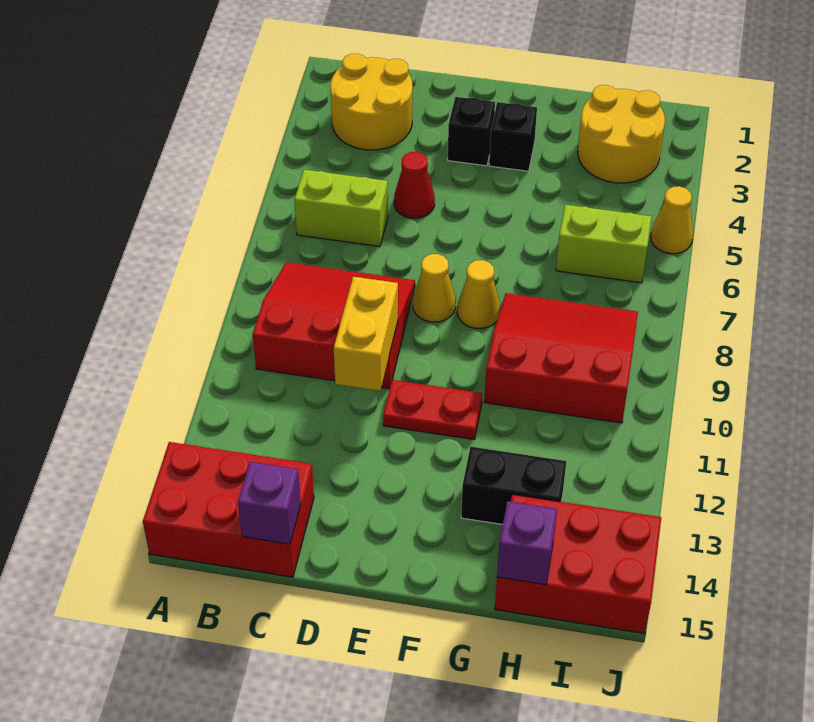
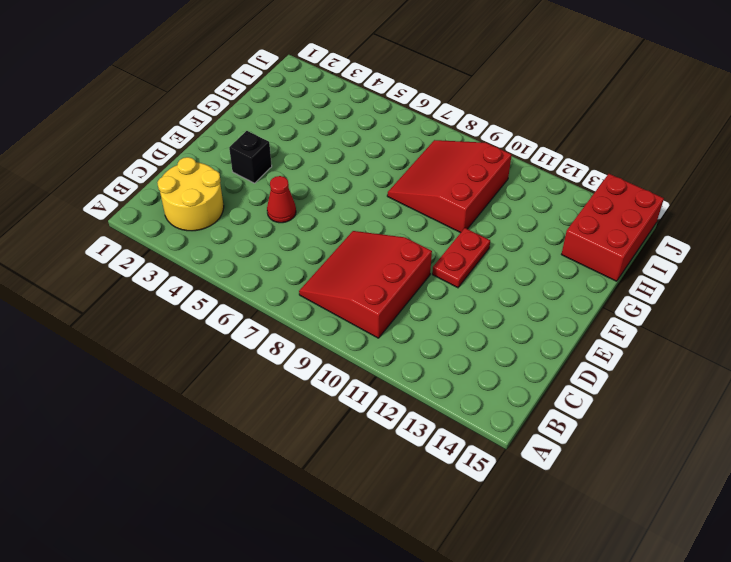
none -> red 2x3 brick [143,442,314,577]
none -> lime 1x2 brick [294,170,388,247]
none -> yellow 1x1 cone [413,254,456,322]

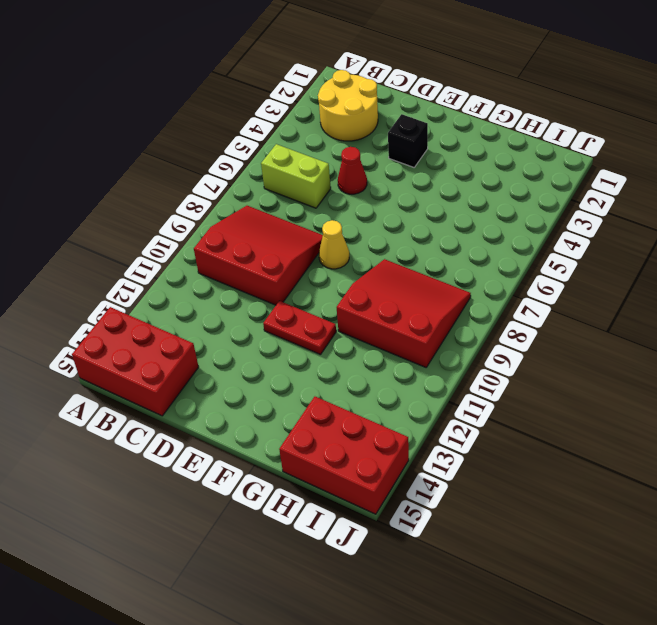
none -> black 1x1 brick [489,102,537,171]
none -> yellow 1x1 cone [457,260,500,329]
none -> black 1x2 brick [461,447,566,525]

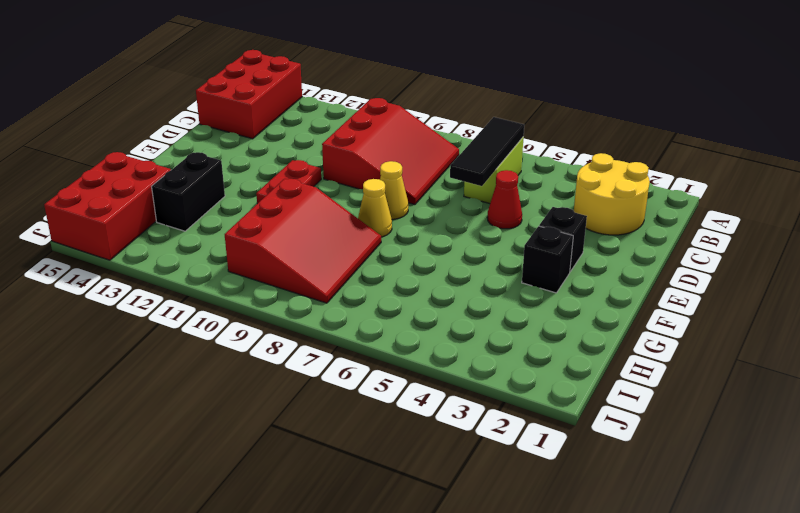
black 1x3 tile [450,117,524,186] -> none
none -> yellow 2x2 round brick [578,85,665,183]
none -> lime 1x2 brick [556,205,652,283]
none -> yellow 1x1 cone [651,186,693,254]

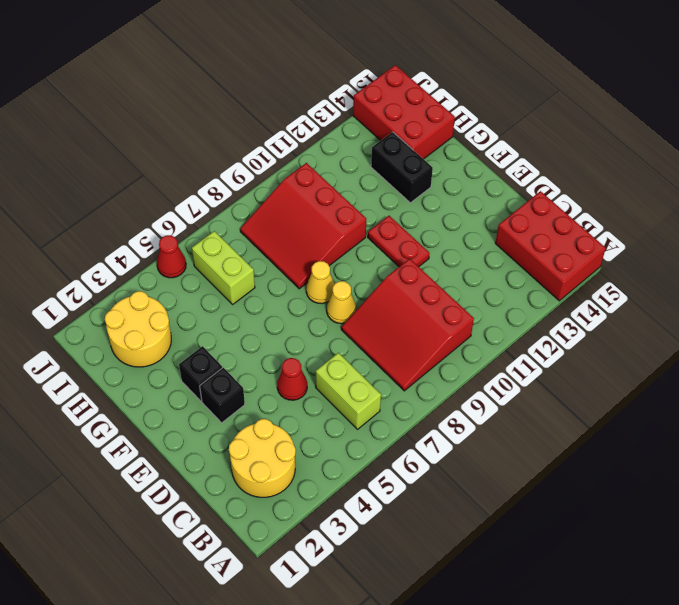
red 1x1 cone [157,235,186,278] -> yellow 1x1 cone [651,186,693,254]
none -> purple 1x1 brick [238,462,301,544]
none -> yellow 1x2 brick [334,277,398,391]
none -> purple 1x1 brick [497,501,557,585]

